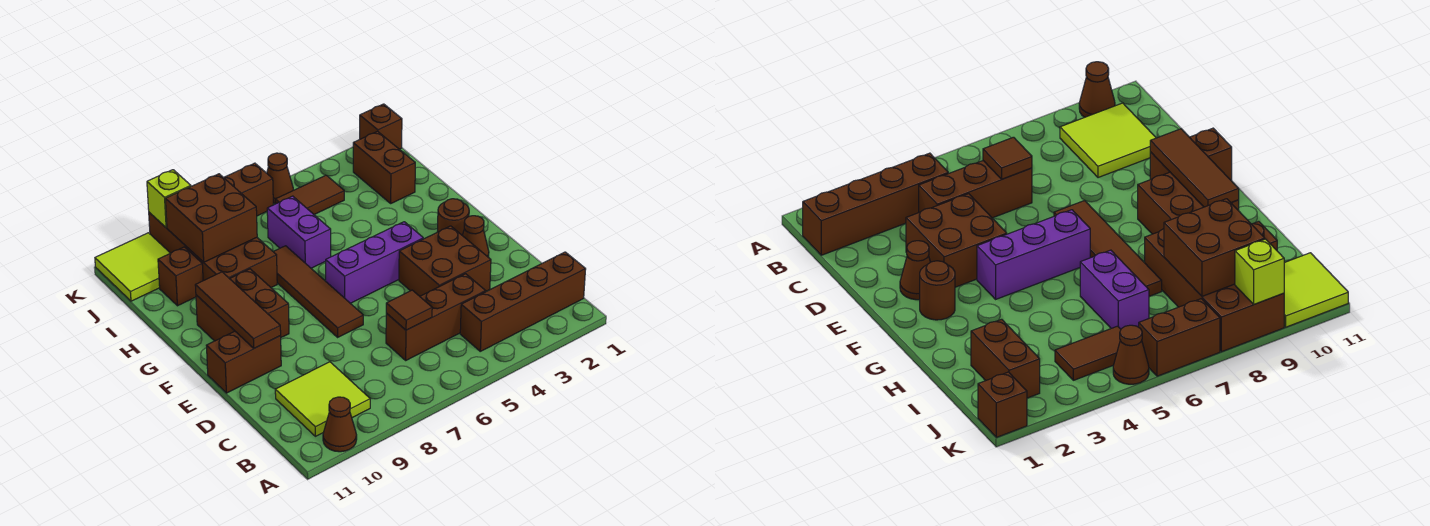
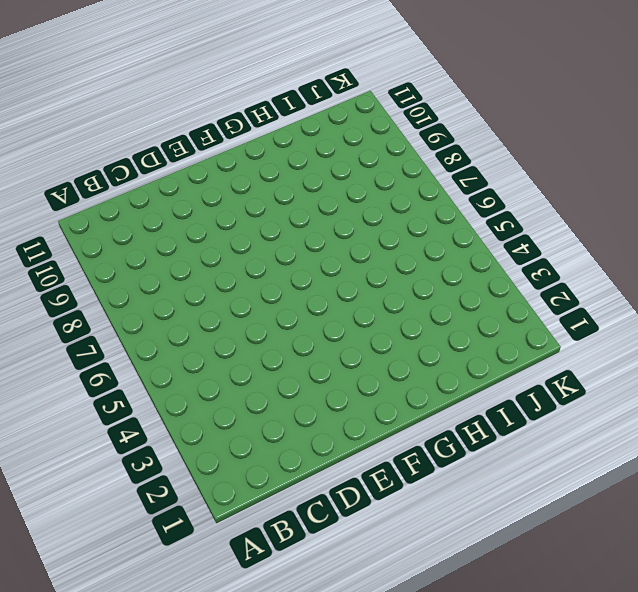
none -> brown 1x1 cone [323,397,357,452]
none -> brown 1x4 brick [460,252,586,351]
none -> lime 2x2 tile [275,362,370,436]

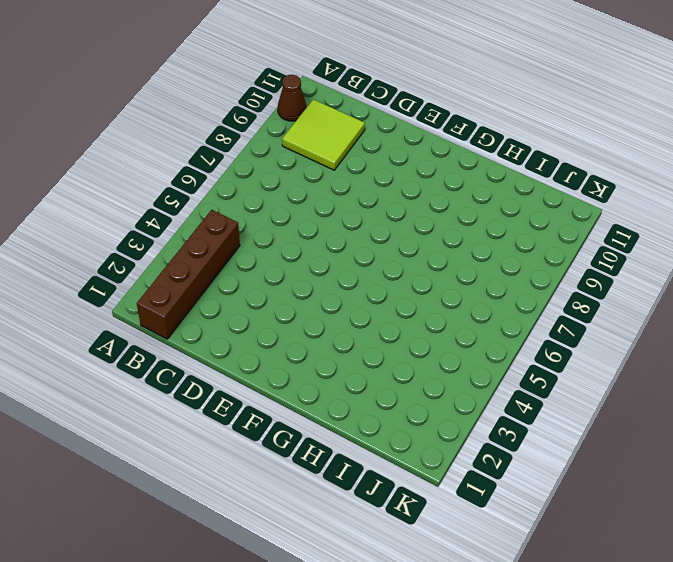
none -> brown 1x3 brick [386,274,486,360]
none -> brown 2x2 brick [399,226,491,296]
none -> brown 1x1 cone [462,216,489,257]

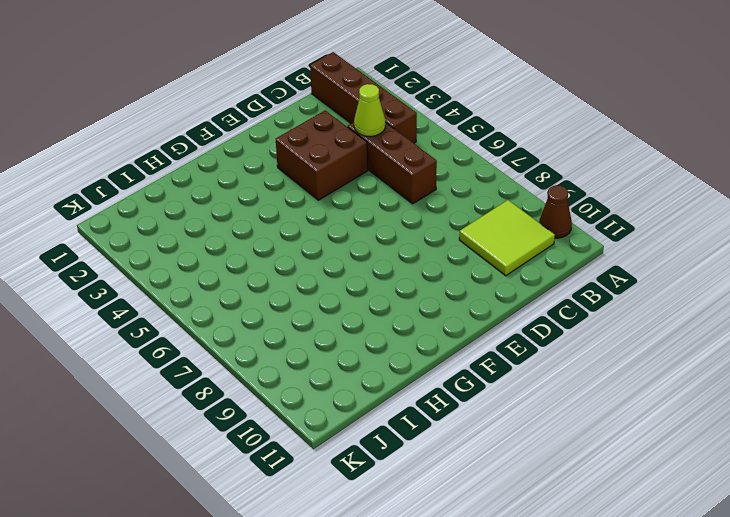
lime 1x1 cone [354,84,385,136] -> none
none -> brown 1x1 cone [462,216,489,257]
none -> brown 1x4 tile [273,246,363,337]
none -> brown 1x2 brick [206,331,281,393]

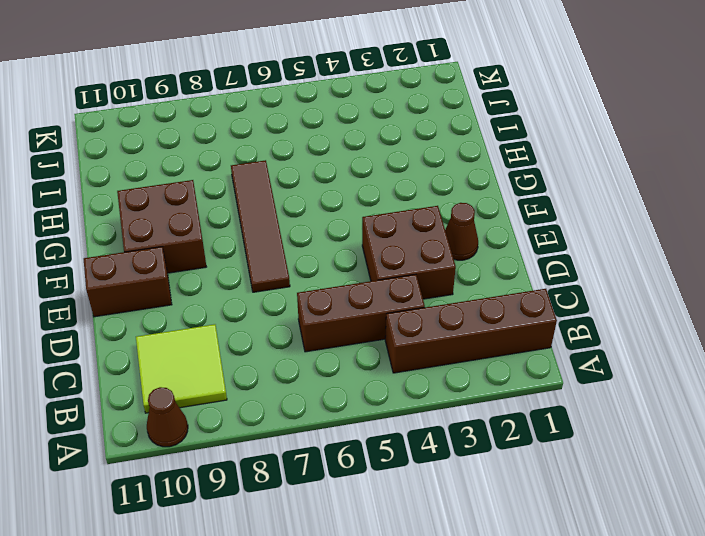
none -> brown 1x1 round brick [437,199,469,235]
none -> purple 1x3 brick [326,222,423,303]
none -> purple 1x2 brick [267,196,331,268]

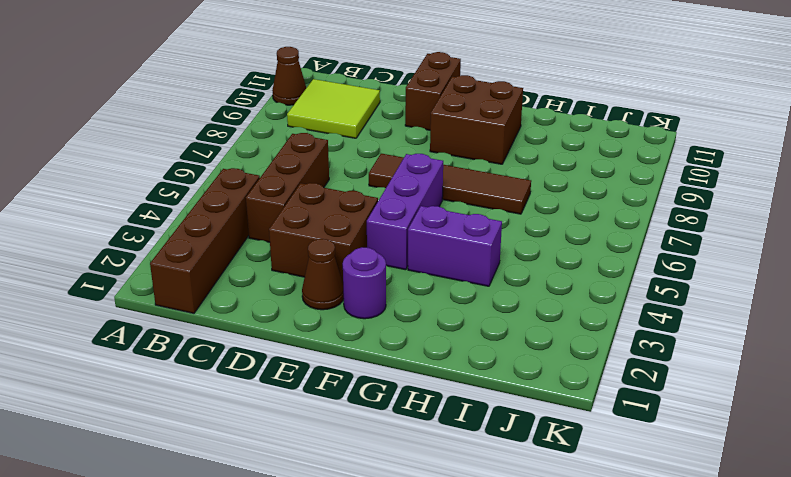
purple 1x1 round brick [343,247,386,319] -> brown 1x1 round brick [437,199,469,235]
purple 1x2 brick [408,206,502,286] -> purple 1x2 brick moved to [267,196,331,268]
none -> brown 2x4 brick [149,212,277,288]
none -> brown 1x2 brick [353,131,415,203]
none -> brown 1x1 brick [158,247,203,306]

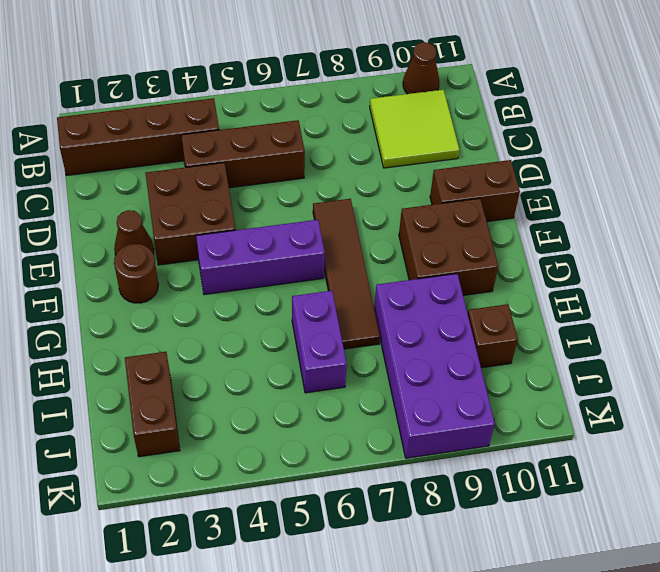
purple 2x4 brick [374,274,495,458] -> brown 2x4 brick [149,212,277,288]
none -> brown 1x2 tile [275,175,344,214]
none -> lime 2x2 tile [95,233,170,301]
none -> brown 1x1 brick [360,104,402,149]

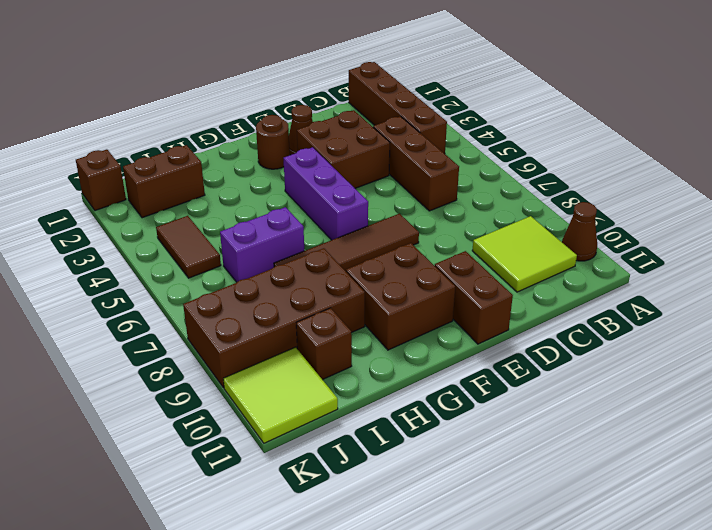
none -> brown 1x1 cone [267,153,293,204]
none -> brown 1x2 brick [224,163,273,216]
none -> brown 1x1 tile [386,290,432,330]

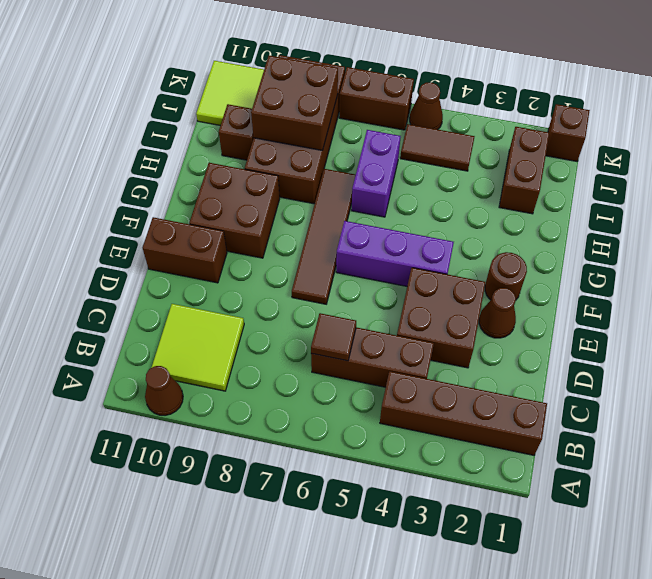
none -> brown 1x3 tile [195,272,281,348]
none -> lime 1x1 brick [147,170,191,228]

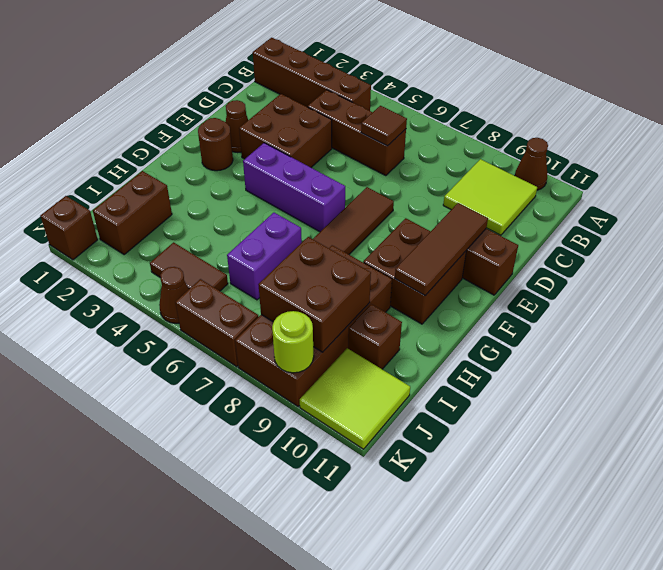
lime 1x1 round brick [272,311,314,373] -> lime 1x1 brick [147,170,191,228]

